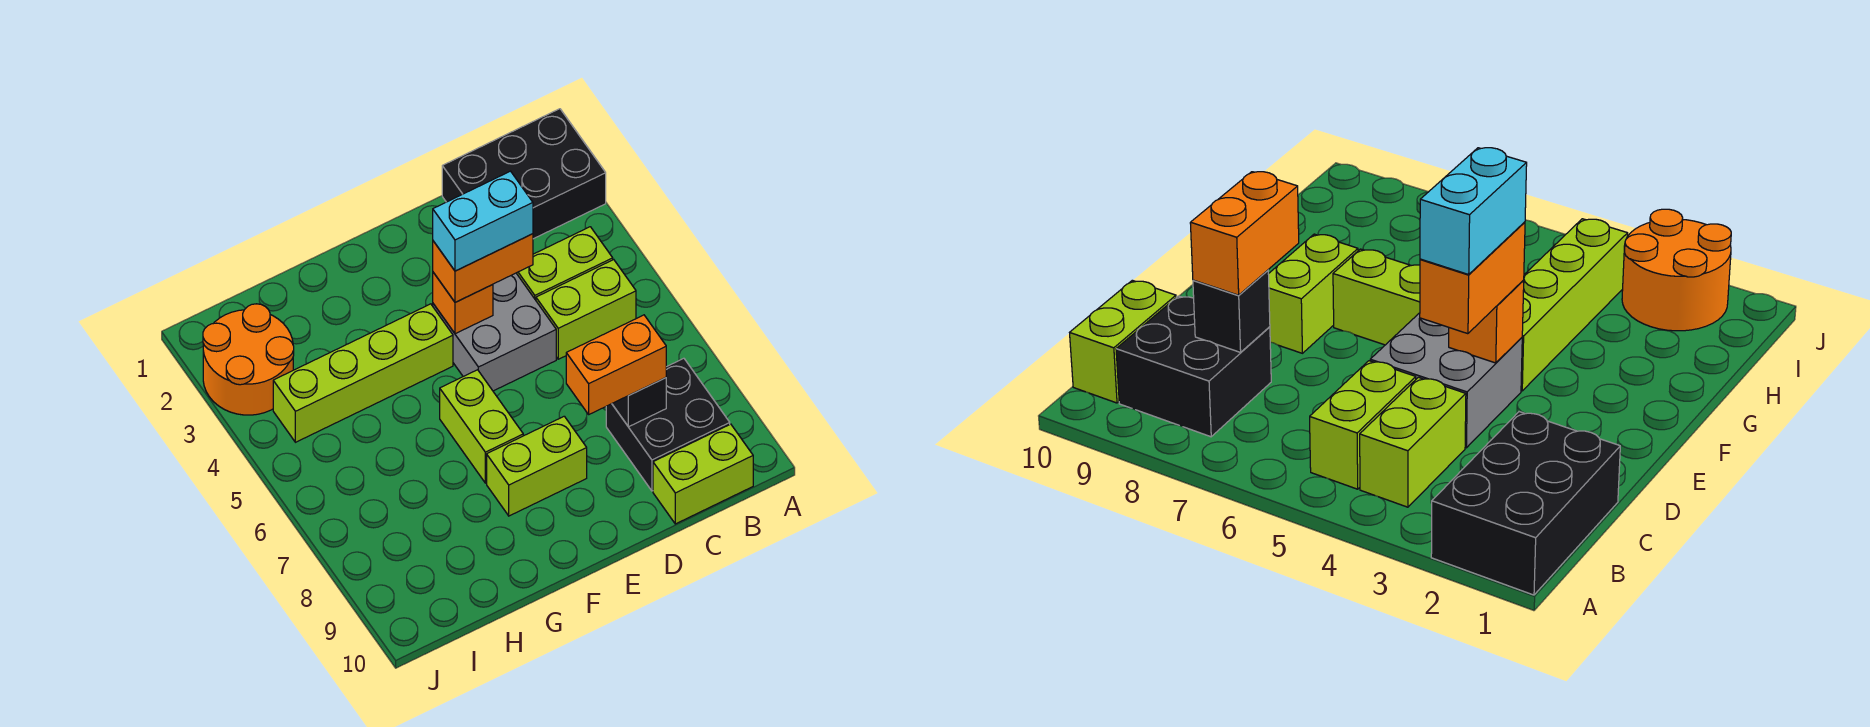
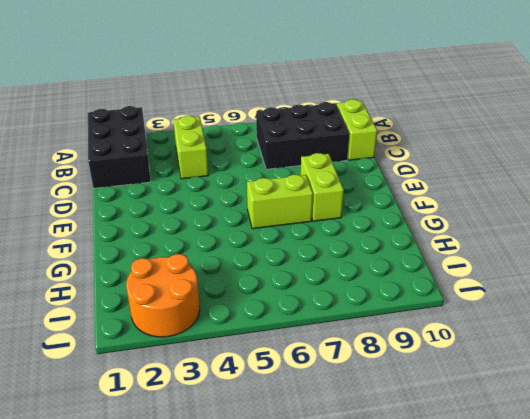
black 2x3 brick [256,102,350,169] -> black 2x2 brick [606,358,730,491]
none -> lime 1x2 brick [536,260,636,359]
none -> grey 2x2 brick [433,273,556,391]
none -> lime 1x4 brick [273,304,453,442]

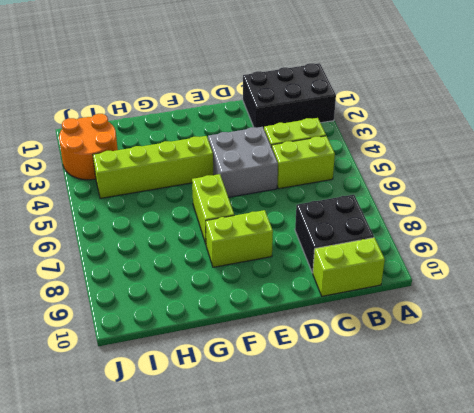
none -> black 1x1 brick [612,378,666,427]
none -> orange 1x1 brick [433,272,493,334]
none -> orange 1x2 brick [566,315,666,414]

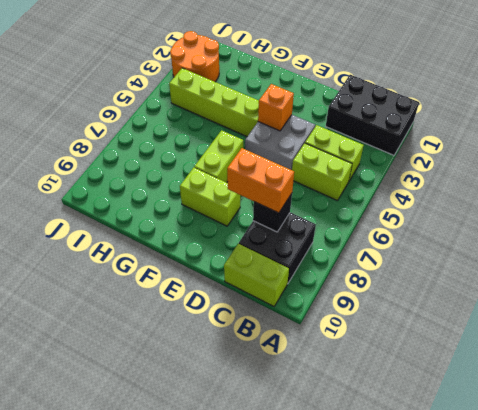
none -> orange 1x2 brick [433,234,533,302]
none -> cyan 1x2 brick [433,171,533,271]

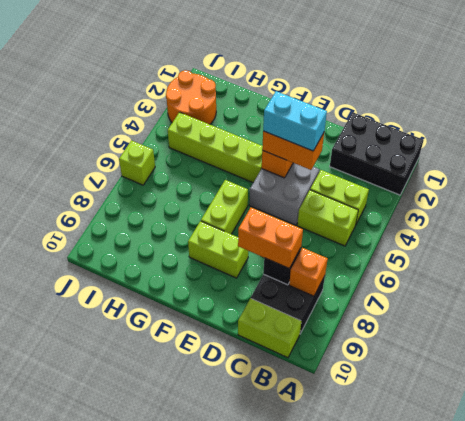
orange 1x1 brick [289,248,328,296] -> none
lime 1x1 brick [119,141,155,185] -> none

